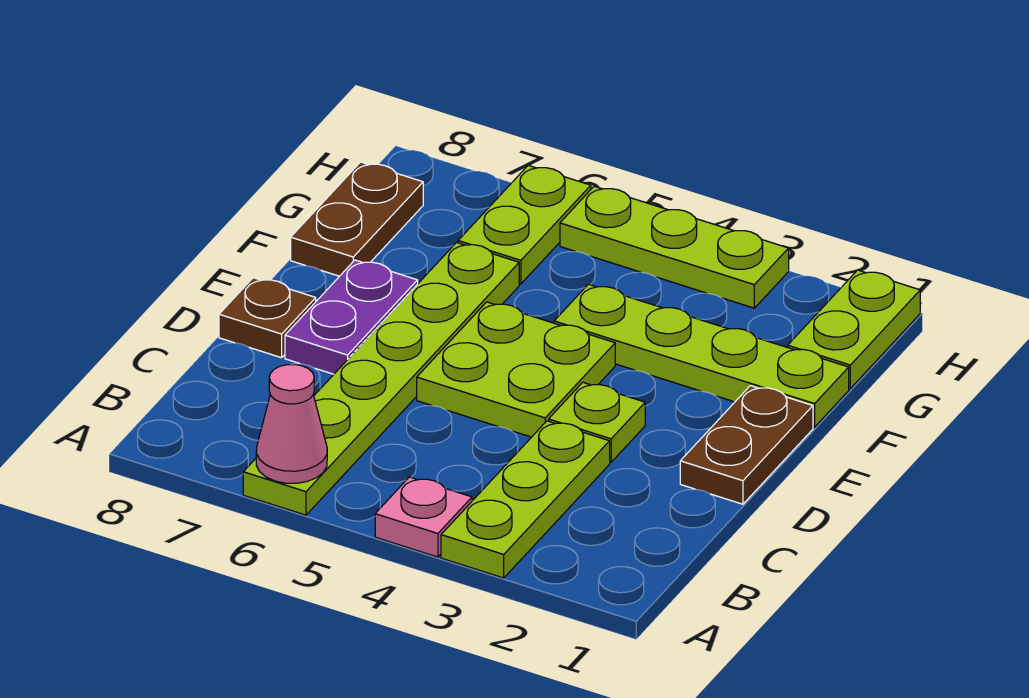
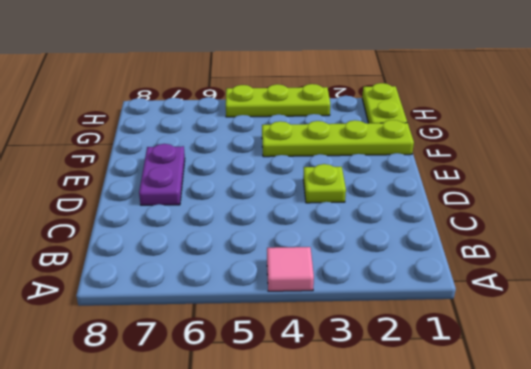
pink 1x1 tile [267,247,314,291] -> pink 1x1 plate [375,477,472,557]
none -> lime 1x3 plate [441,421,610,578]
none -> lime 1x6 plate [243,242,519,515]
none -> brown 1x2 plate [680,386,813,504]

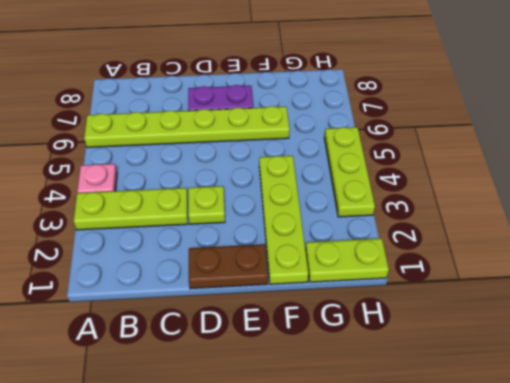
none -> lime 2x2 plate [417,302,615,437]
none -> brown 1x1 plate [219,278,316,358]
none -> brown 1x2 plate [291,162,423,276]

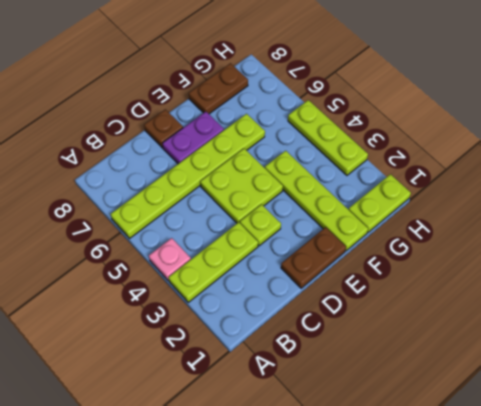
none -> lime 1x2 plate [458,165,591,284]
none -> pink 1x1 cone [256,365,327,483]

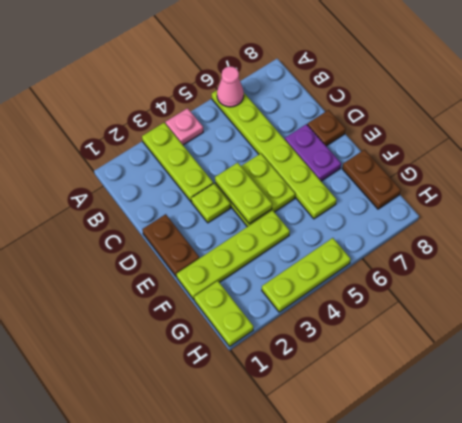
lime 1x2 plate [215,163,272,224] -> lime 1x2 plate moved to [458,165,591,284]

